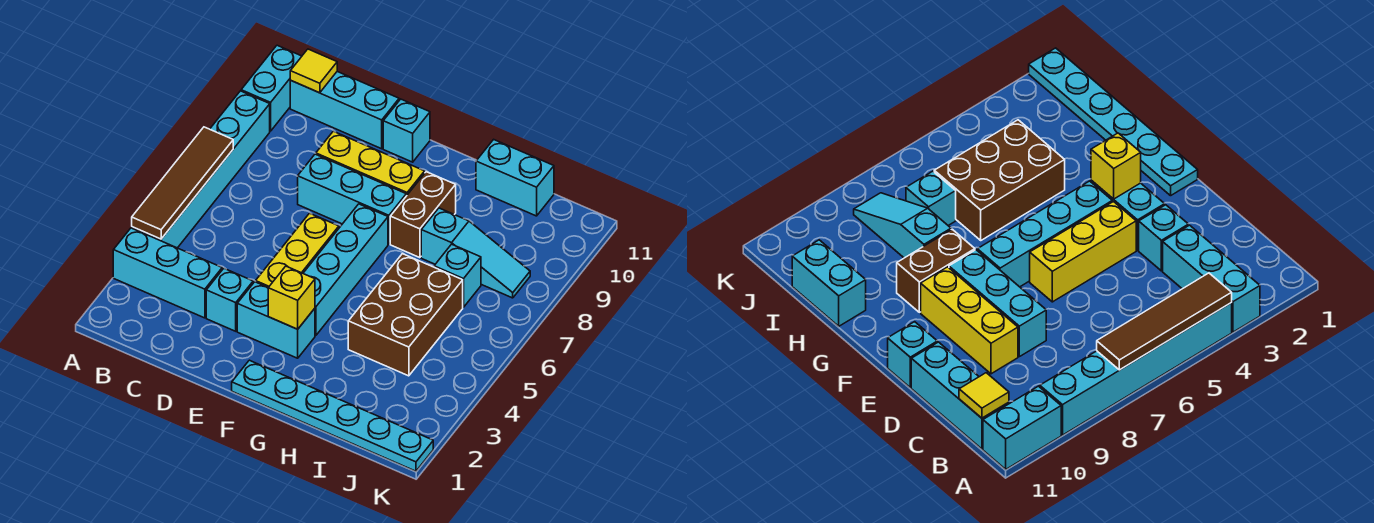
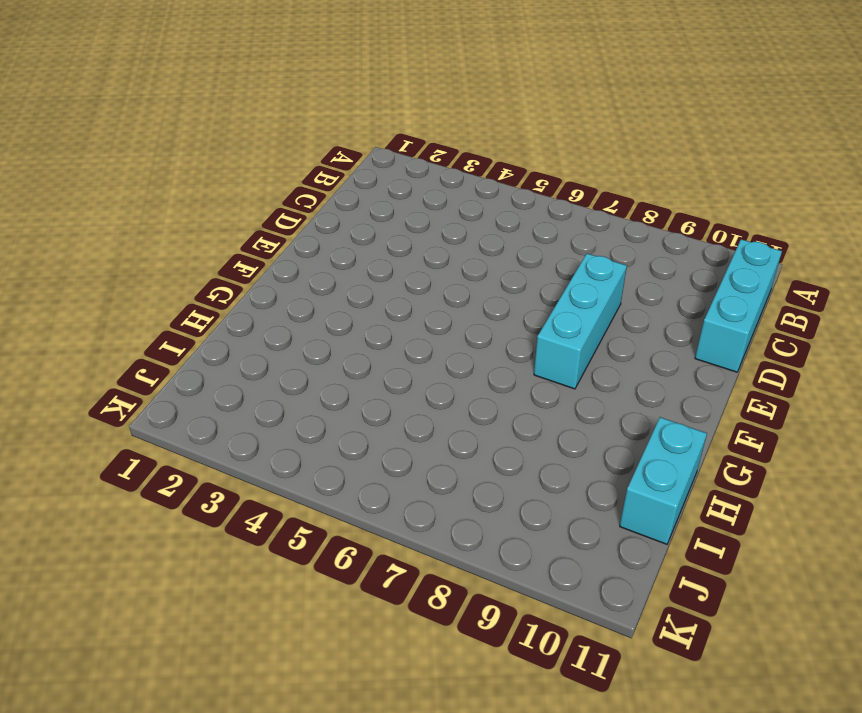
none -> cyan 1x3 brick [113,228,222,318]
none -> cyan 1x6 brick [132,91,270,248]
none -> cyan 1x2 brick [241,45,302,131]

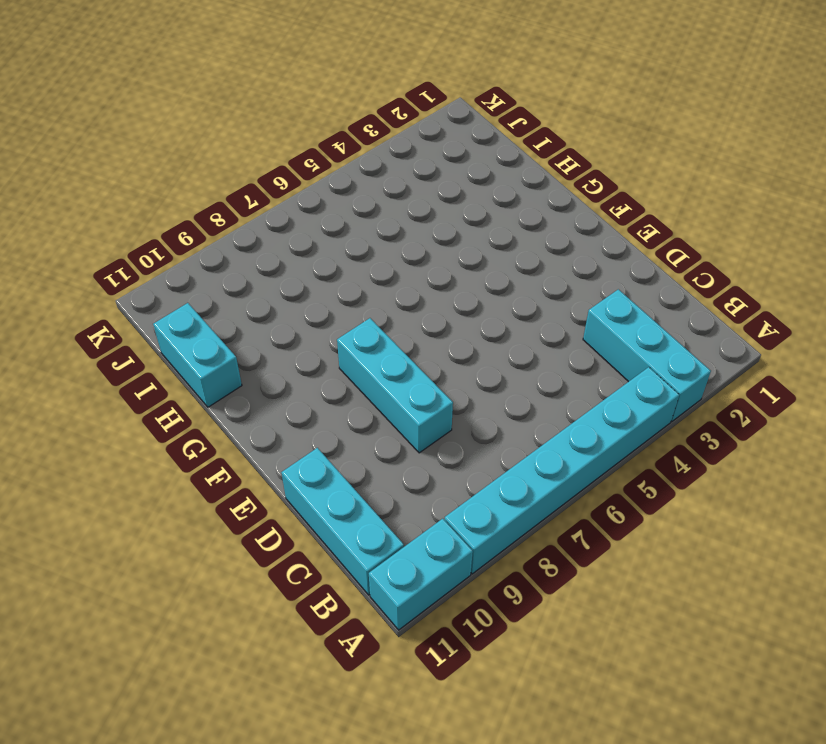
none -> cyan 1x1 brick [206,269,253,331]
none -> yellow 1x3 brick [316,131,425,196]
none -> cyan 1x2 brick [237,282,315,358]

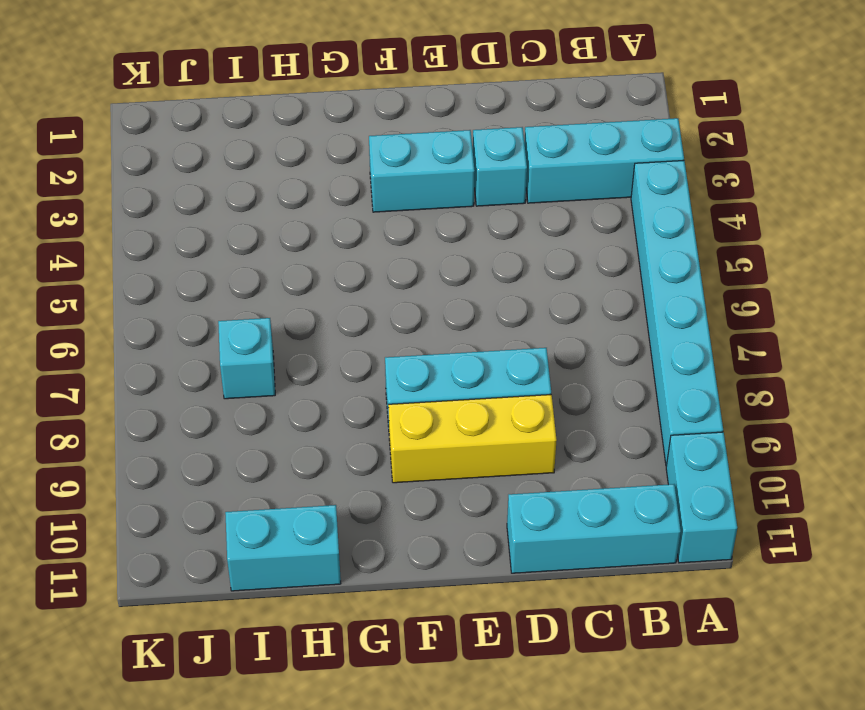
none -> yellow 1x3 brick [256,213,339,287]
none -> cyan 1x1 brick [383,99,430,162]
none -> cyan 1x6 plate [232,360,433,471]

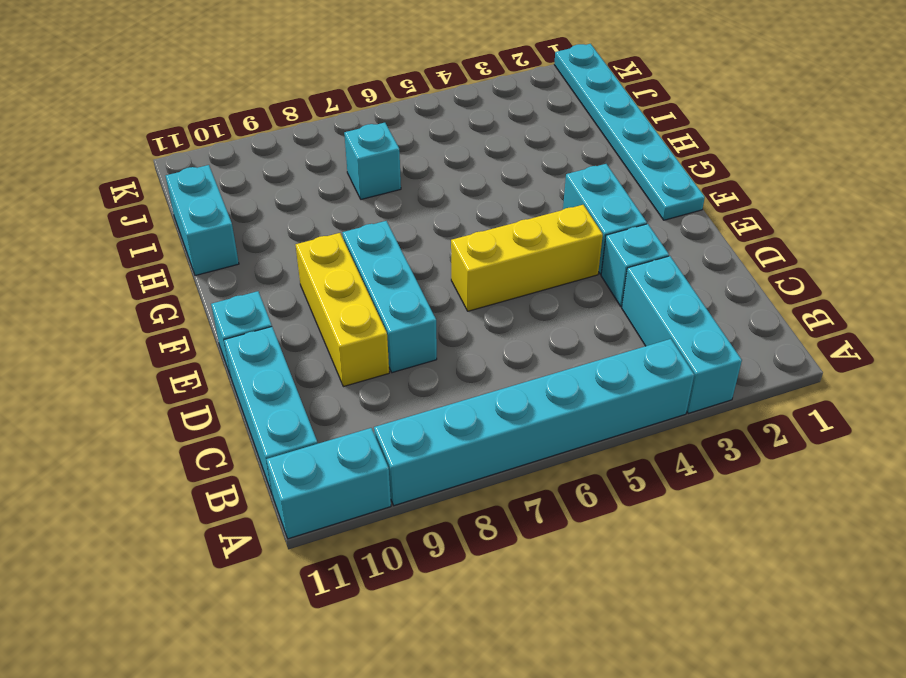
none -> cyan 1x4 brick [303,204,388,335]
none -> brown 1x2 brick [390,172,456,258]
none -> brown 2x3 brick [348,254,463,376]

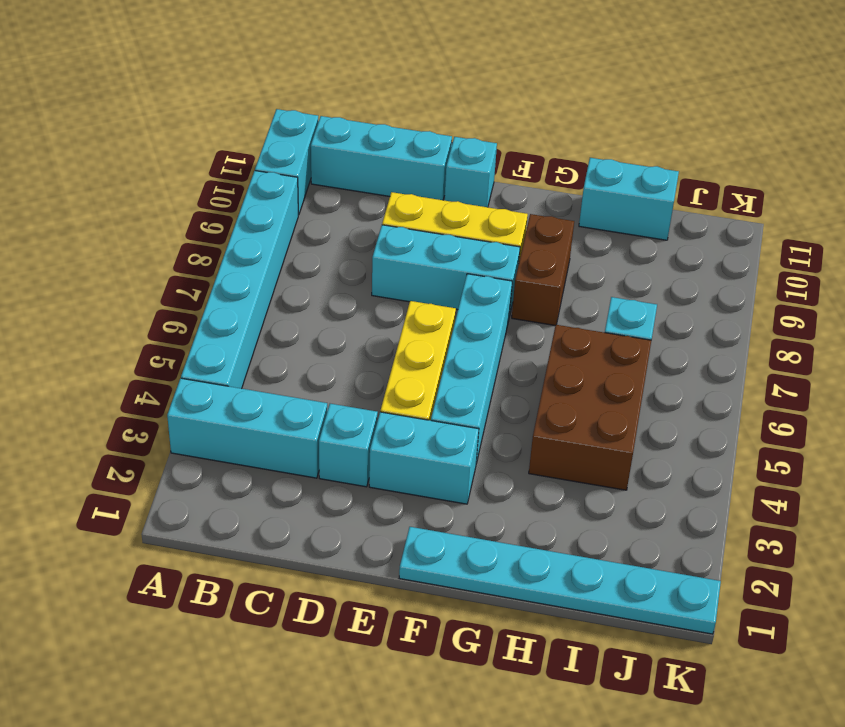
none -> cyan 1x3 slope [421,208,530,298]
none -> brown 1x4 tile [132,127,233,239]
none -> yellow 1x1 tile [290,49,337,93]

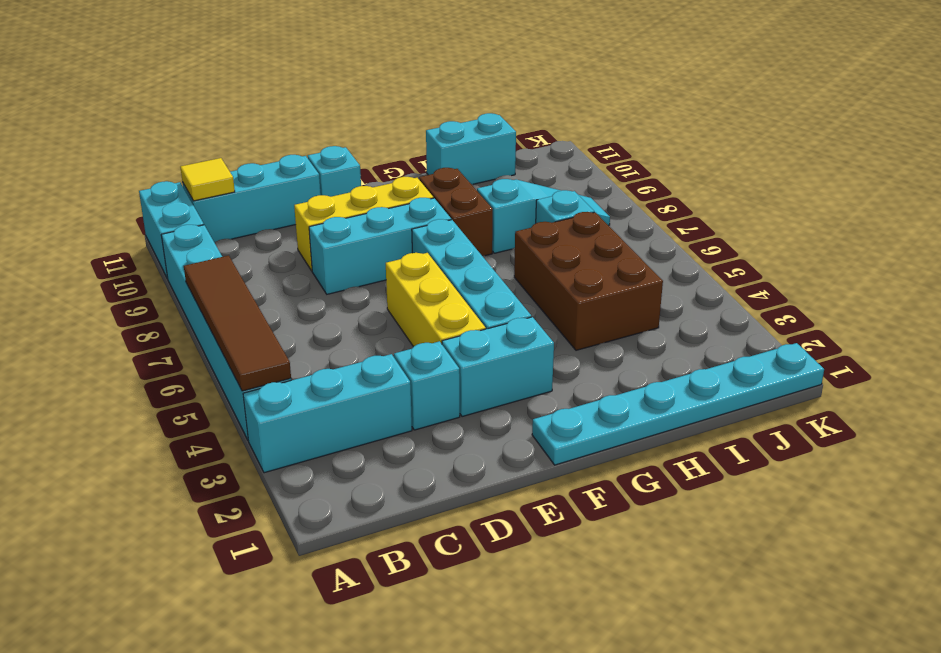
none -> yellow 1x1 brick [268,266,315,329]

